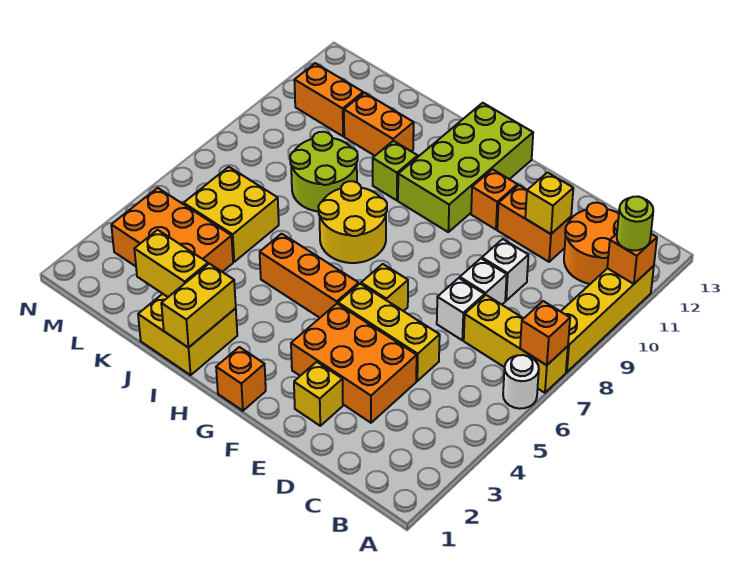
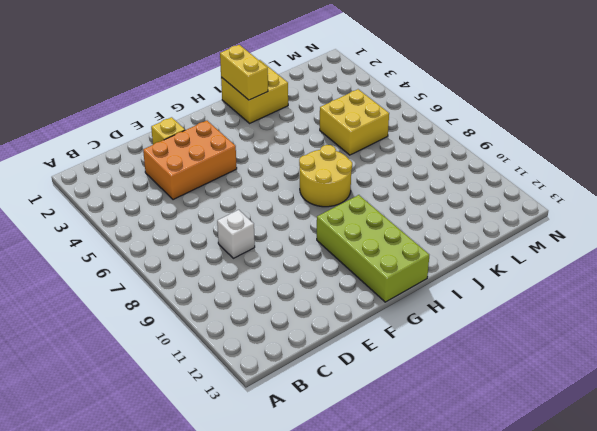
none -> white 1x1 round brick [503,355,539,409]
none -> yellow 1x3 brick [464,295,568,393]
none -> yellow 1x4 brick [561,266,654,372]
none -> orange 2x2 round brick [564,203,619,284]

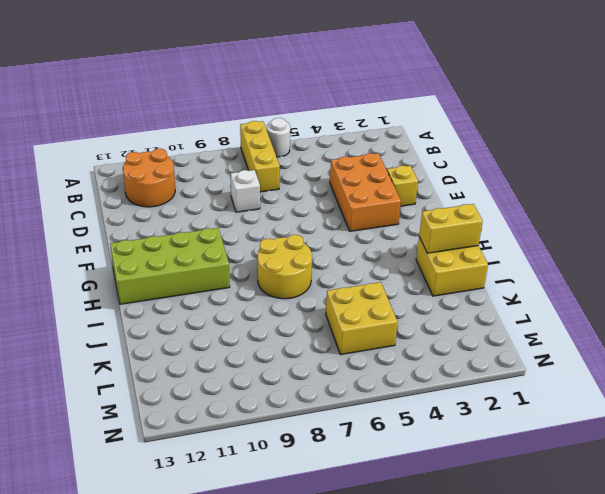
none -> yellow 1x4 brick [561,266,654,372]
none -> yellow 1x3 brick [338,284,440,381]
none -> white 1x1 brick [437,278,485,340]
none -> white 1x1 brick [482,239,528,300]

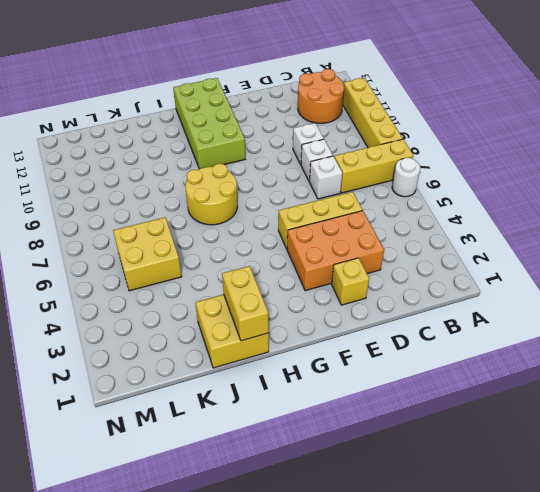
none -> orange 1x2 brick [497,185,571,262]
none -> yellow 1x1 brick [361,264,408,311]
none -> orange 1x1 brick [471,169,518,229]
none -> orange 1x1 brick [216,347,266,411]

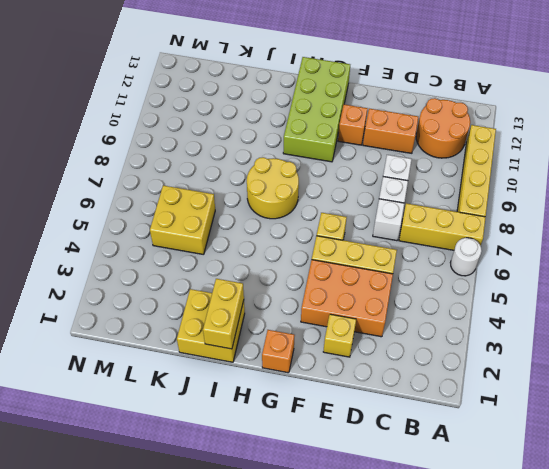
none -> orange 1x3 brick [260,234,359,318]
none -> lime 1x1 brick [373,141,418,200]
none -> lime 2x2 round brick [290,132,358,212]
none -> orange 1x2 brick [344,93,414,156]

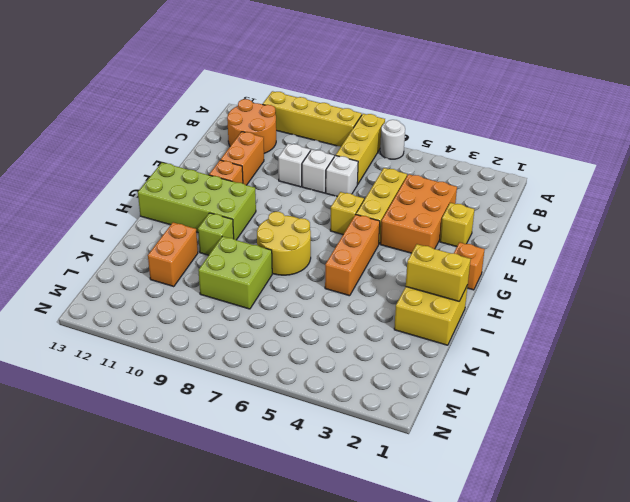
lime 2x2 brick [198,236,272,309] -> lime 2x2 round brick [290,132,358,212]
none -> orange 2x3 brick [111,188,233,272]
none -> yellow 2x2 brick [184,167,279,262]
none -> orange 1x2 brick [295,63,363,136]
none -> orange 1x1 brick [520,301,570,365]

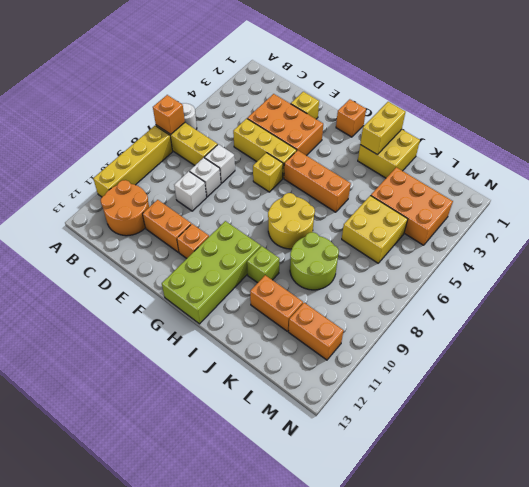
none -> orange 1x1 brick [607,234,657,284]
none -> yellow 1x1 brick [525,173,573,234]
none -> yellow 1x2 brick [134,230,208,297]
none -> lime 1x1 round brick [617,197,653,251]

